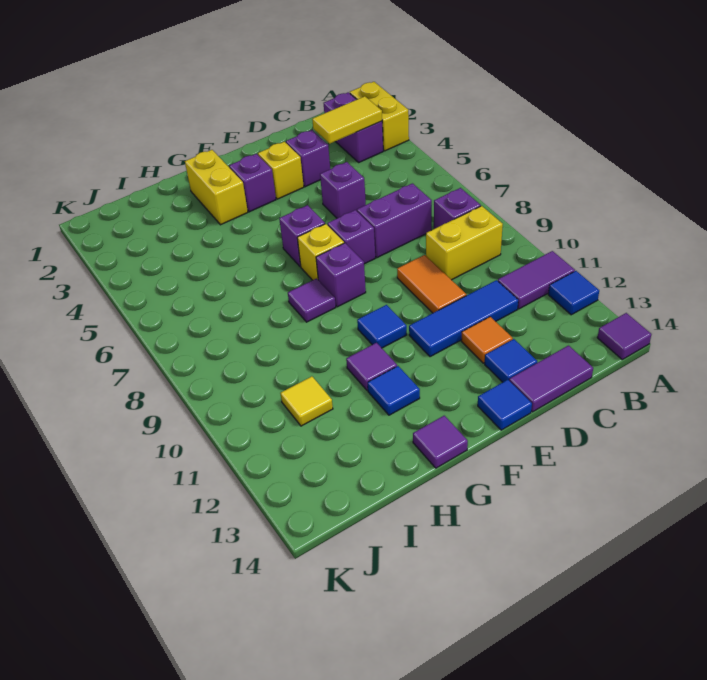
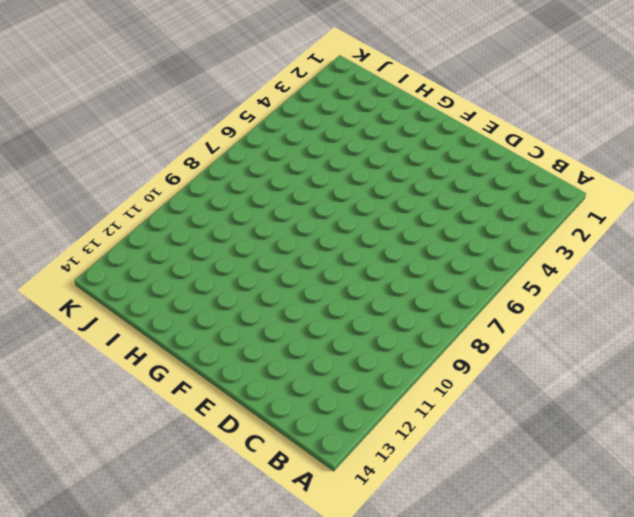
none -> yellow 1x2 brick [350,82,409,151]
none -> purple 1x2 tile [498,251,575,309]
none -> blue 1x1 tile [548,271,599,315]
none -> purple 1x1 tile [597,313,652,359]

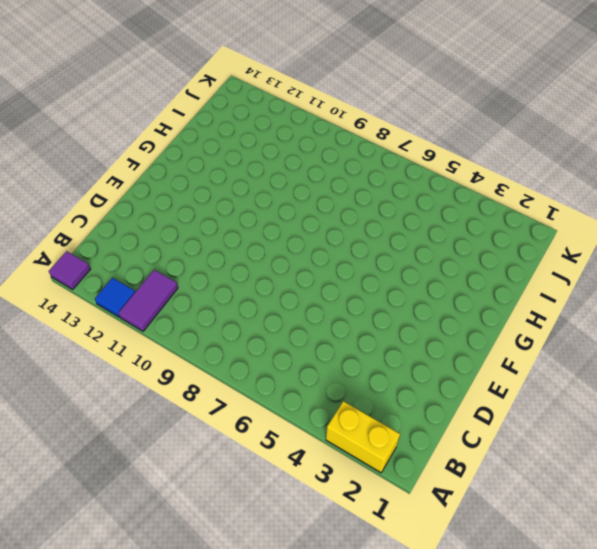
none -> purple 1x2 brick [324,92,383,162]
none -> purple 1x1 brick [434,188,481,229]
none -> yellow 1x2 brick [426,206,503,280]
none -> purple 1x2 brick [357,183,432,258]

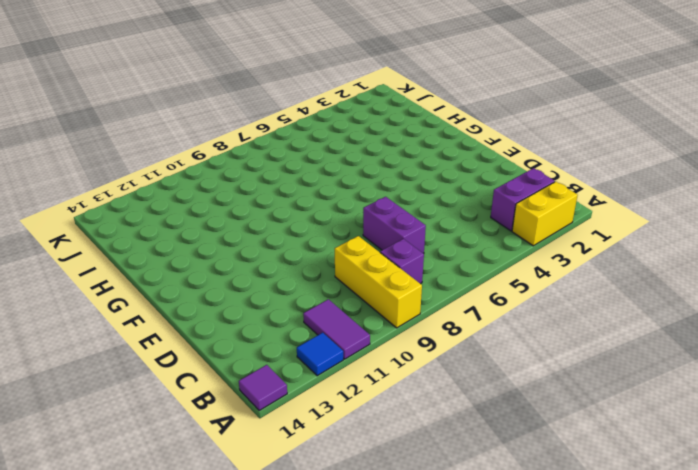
yellow 1x3 brick [335,236,422,328] -> yellow 1x2 brick [426,206,503,280]
none -> blue 1x3 tile [409,280,518,357]
none -> purple 1x2 tile [509,346,593,412]
none -> purple 1x1 brick [286,130,330,187]
none -> purple 1x1 brick [320,162,366,218]

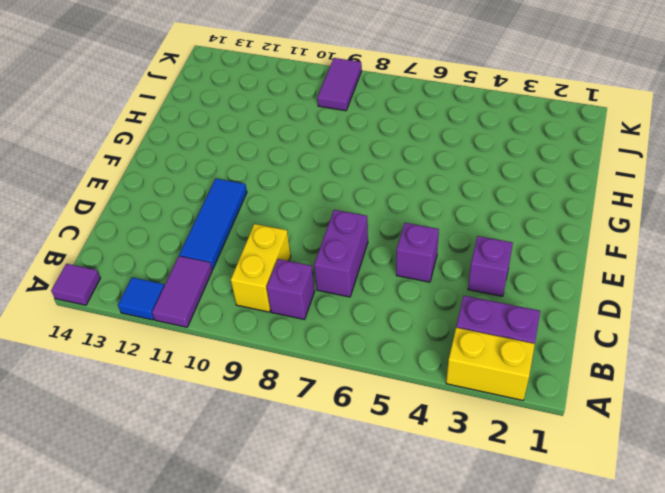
purple 1x2 tile [317,58,362,111] -> purple 1x2 tile moved to [509,346,593,412]
none -> orange 1x2 tile [397,255,466,313]
none -> orange 1x1 tile [461,317,513,363]
none -> blue 1x1 tile [485,339,537,382]
none -> yellow 1x1 brick [258,142,304,199]

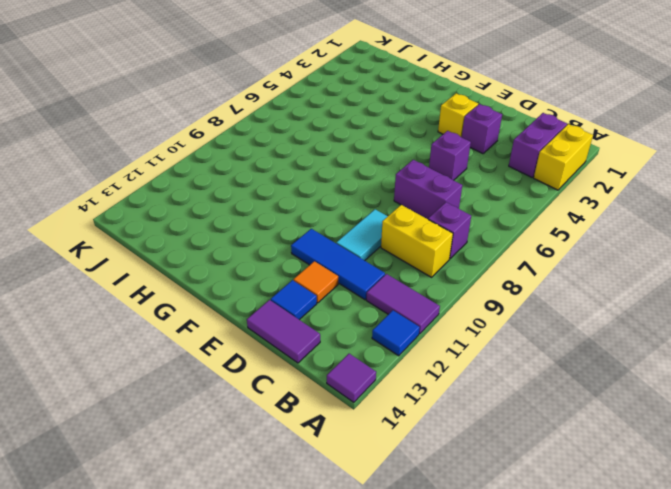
cyan 1x2 tile [336,209,388,261] -> orange 1x2 tile [397,255,466,313]
none -> purple 1x1 brick [327,210,375,264]
none -> blue 1x1 tile [478,380,532,430]
none -> purple 1x1 brick [229,154,276,212]
none -> purple 1x1 brick [279,205,325,267]

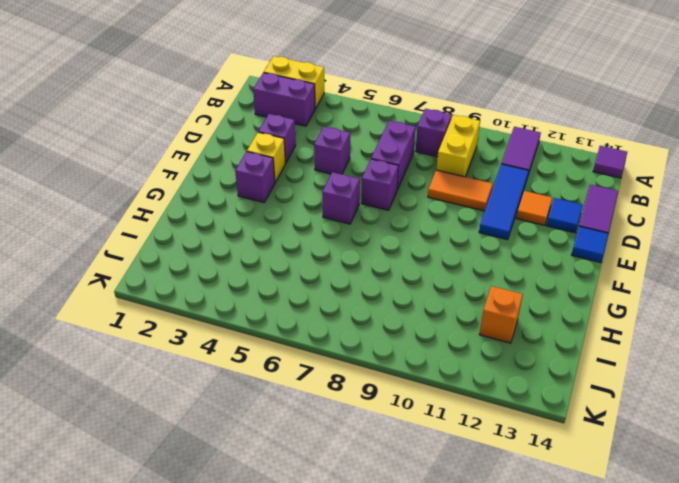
orange 1x1 brick [479,286,523,343] -> none
none -> blue 1x1 tile [548,271,599,315]
none -> yellow 1x1 brick [297,224,344,280]
none -> purple 1x1 brick [316,243,366,307]
none -> blue 1x1 tile [357,305,407,348]

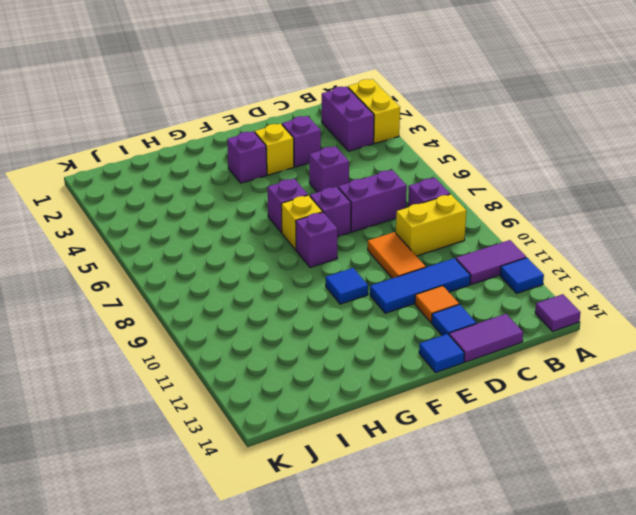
none -> yellow 1x2 brick [185,150,248,225]
none -> purple 1x1 tile [288,278,336,322]
none -> purple 1x1 tile [346,343,397,391]
none -> blue 1x1 tile [368,366,420,415]

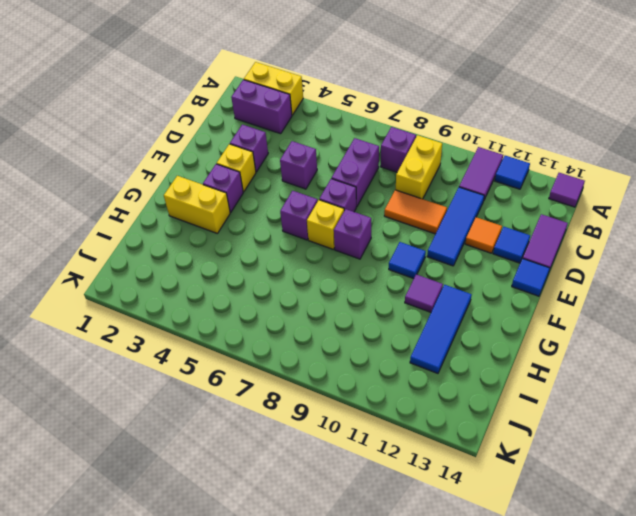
blue 1x3 tile [410,285,472,373] -> blue 1x1 tile [368,366,420,415]
none -> purple 1x1 tile [288,278,336,322]
none -> purple 1x1 tile [413,416,468,468]
none -> yellow 1x1 tile [280,376,333,426]
none -> yellow 1x2 tile [312,96,382,144]

